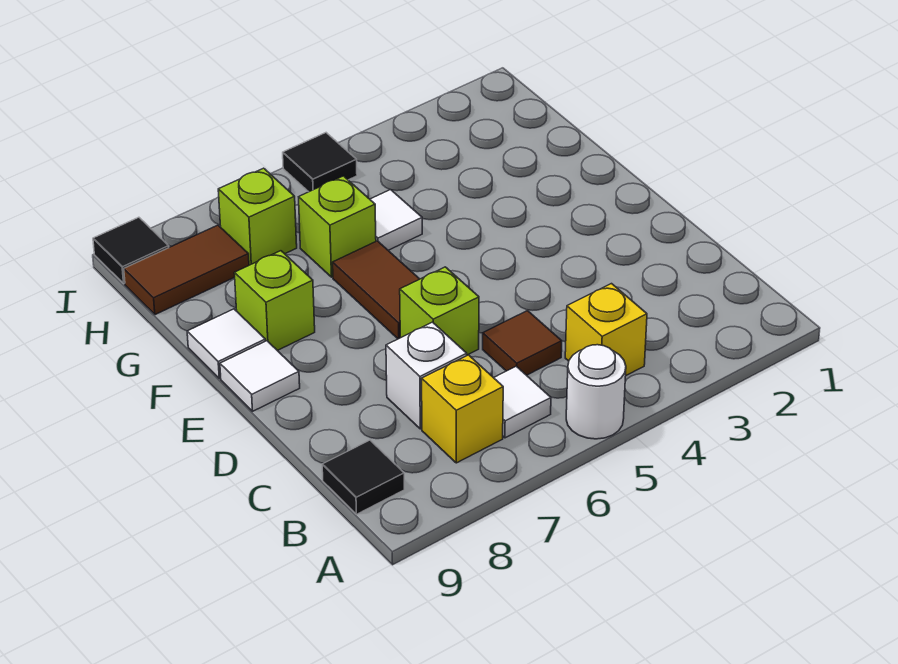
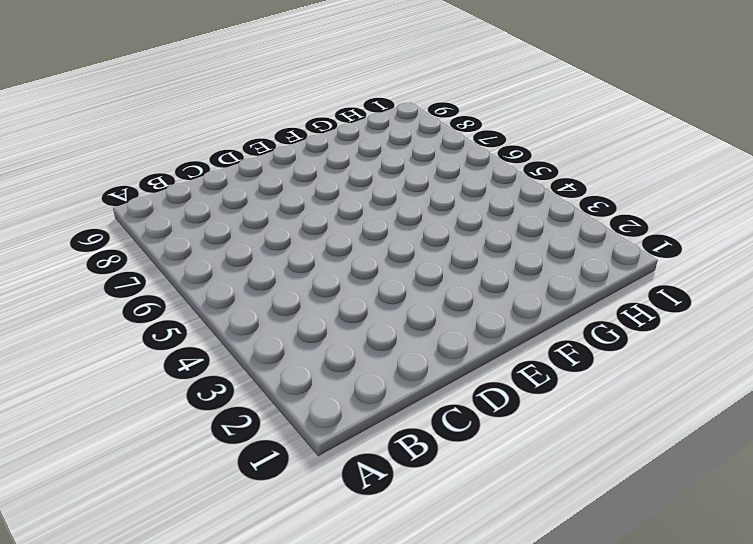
none -> white 1x1 round brick [566,345,626,439]
none -> yellow 1x1 brick [565,284,647,375]
none -> white 1x1 tile [494,366,551,438]

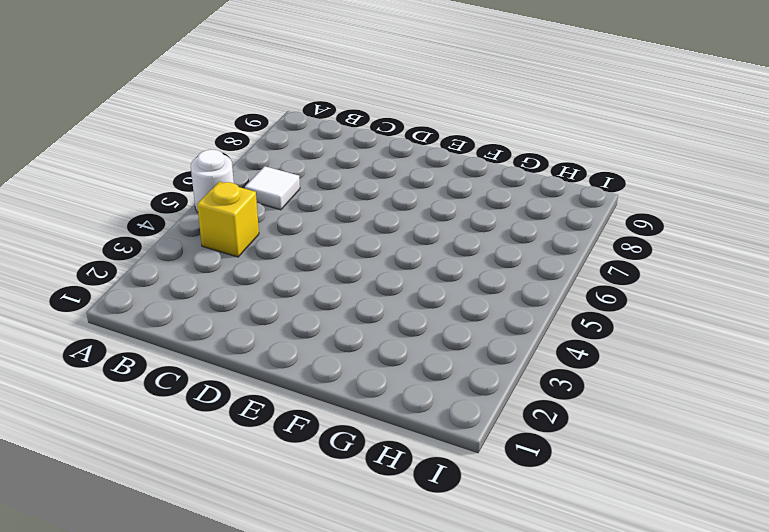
none -> yellow 1x1 brick [422,355,503,463]
none -> black 1x1 tile [322,440,404,514]
none -> brown 1x1 tile [483,311,562,375]

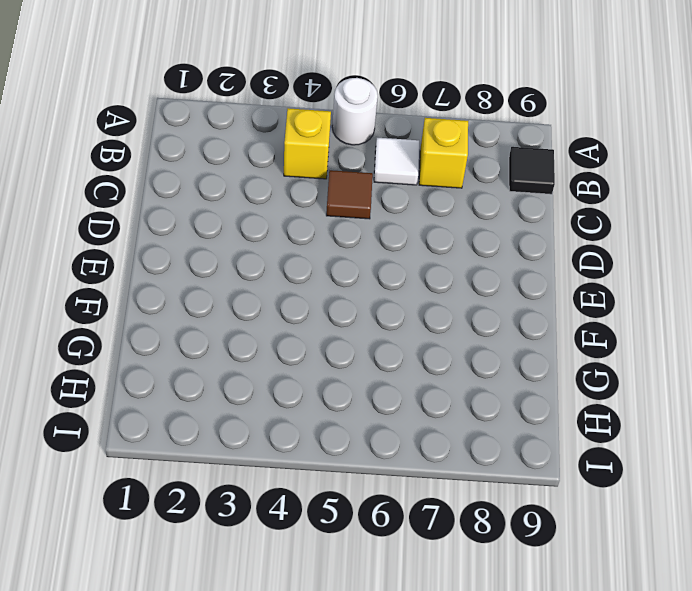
none -> white 1x1 brick [386,322,467,429]
none -> lime 1x1 brick [400,267,479,355]
none -> brown 1x2 tile [333,241,419,339]

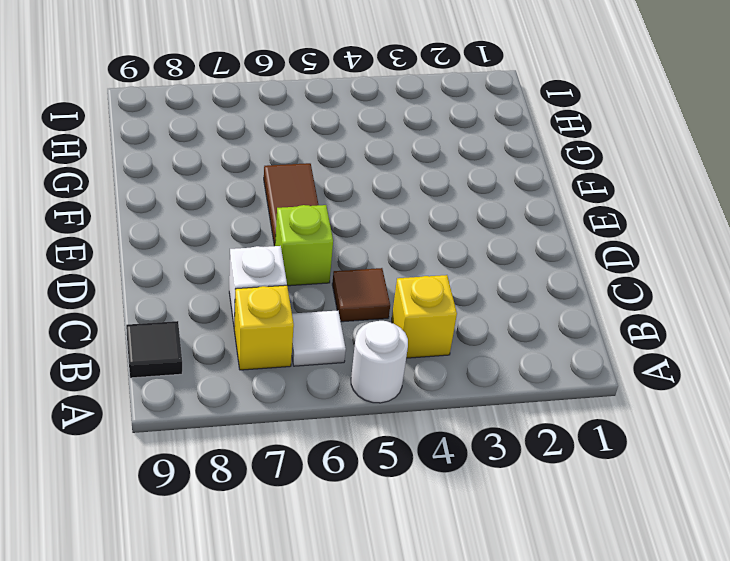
none -> white 1x1 tile [220,341,300,411]
none -> lime 1x1 brick [234,251,315,351]
none -> white 1x1 tile [187,309,265,378]

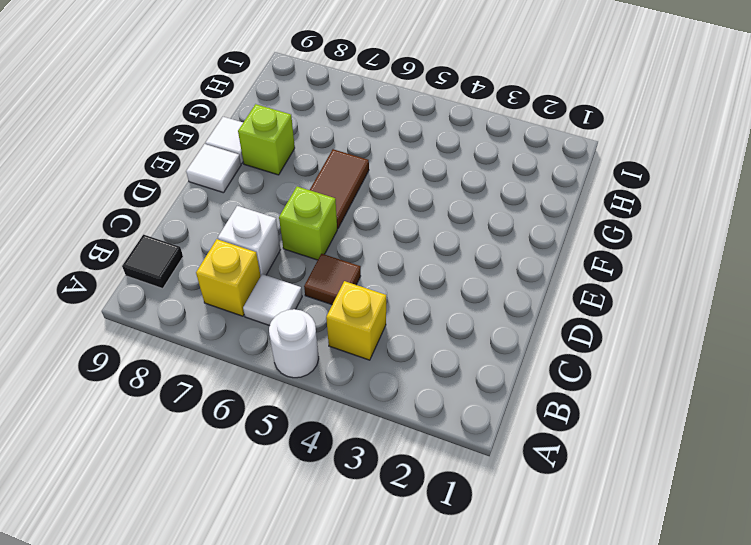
none -> white 1x1 tile [370,190,422,250]
none -> lime 1x1 brick [299,176,376,277]
none -> lime 1x1 brick [218,168,297,265]

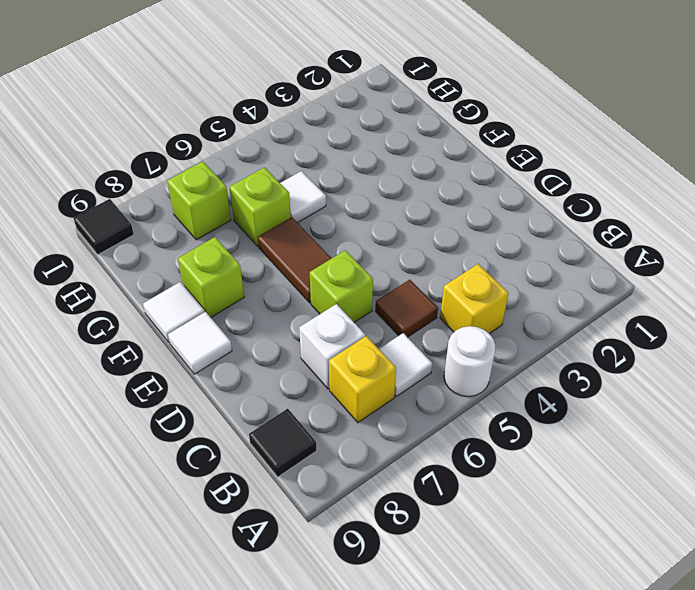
none -> brown 1x2 tile [124,225,249,315]
none -> black 1x1 tile [283,133,357,192]

